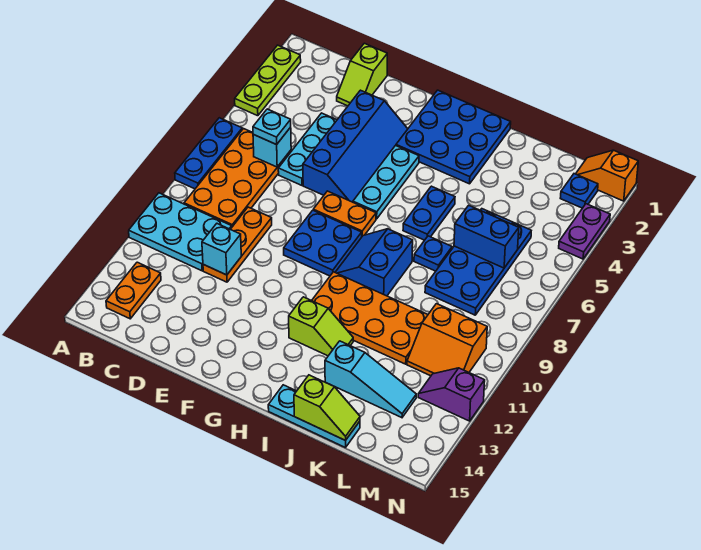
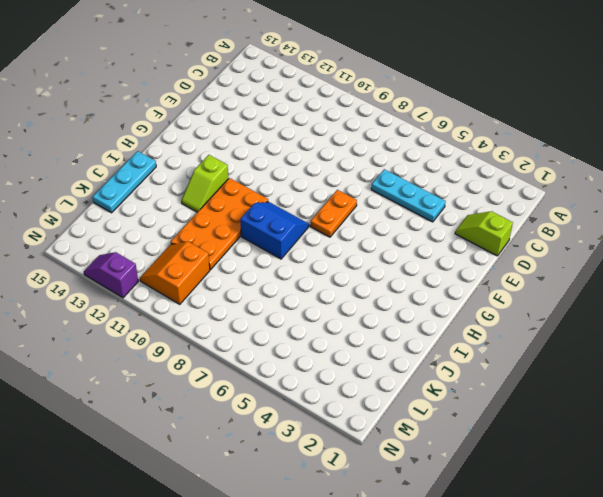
purple 1x2 slope [84,252,138,298] -> purple 1x2 slope turned to [418,368,485,421]
none -> lime 1x3 plate [235,45,301,116]
none -> blue 1x3 plate [175,118,242,189]
none -> cyan 2x3 plate [129,193,232,271]
none -> orange 2x4 plate [184,129,291,227]

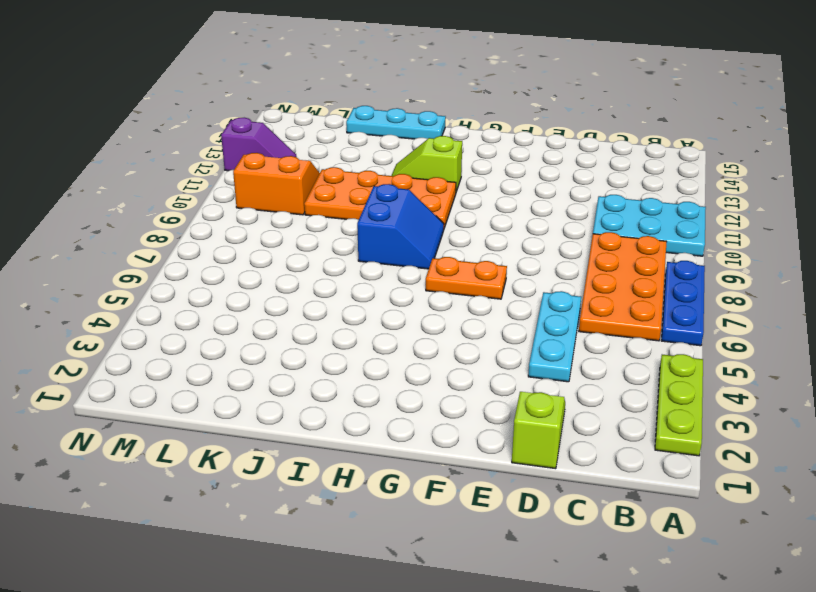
none -> orange 1x2 plate [106,262,161,319]
none -> orange 1x3 plate [203,207,272,282]
none -> blue 2x4 slope [303,90,408,202]
none -> blue 2x2 plate [284,210,362,276]

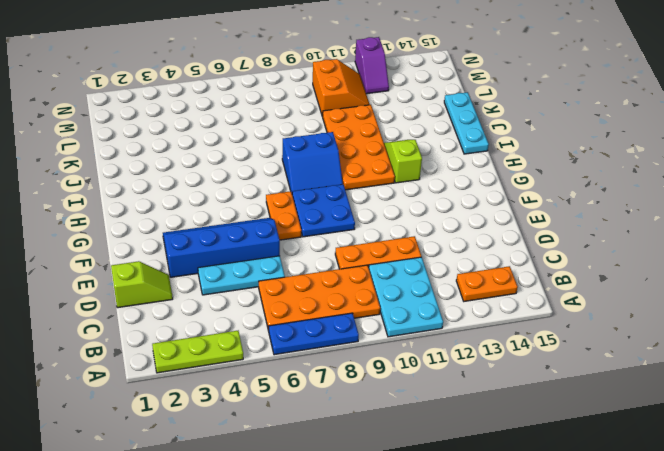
none -> blue 3x3 plate [396,90,511,184]
none -> cyan 1x3 plate [353,146,419,219]
none -> blue 1x2 plate [403,186,455,240]
none -> blue 1x1 plate [414,236,452,271]

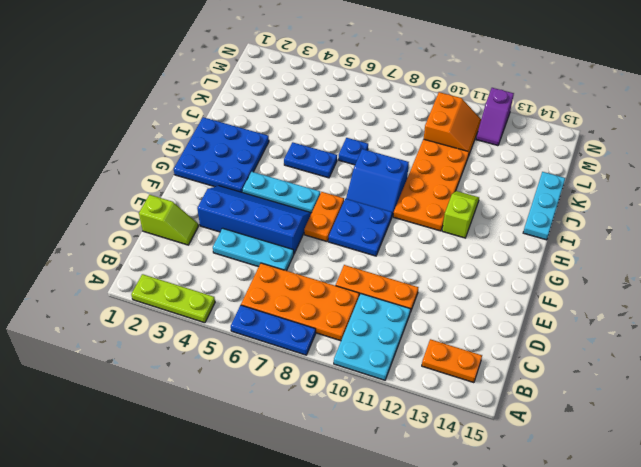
none -> cyan 1x3 slope [325,341,416,418]
none -> blue 2x4 plate [425,209,531,315]
none -> orange 1x2 slope [576,150,638,201]
none -> blue 1x1 plate [560,174,598,208]

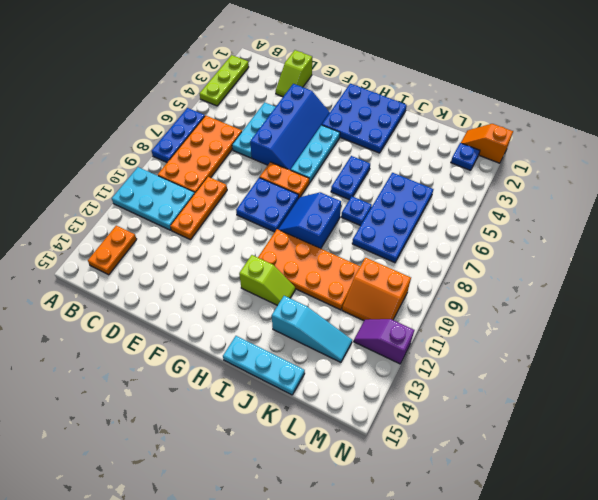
none -> purple 1x2 plate [559,204,610,259]
none -> cyan 1x1 brick [253,127,291,167]
none -> cyan 1x1 brick [202,224,241,275]
none -> lime 1x2 slope [294,375,360,441]

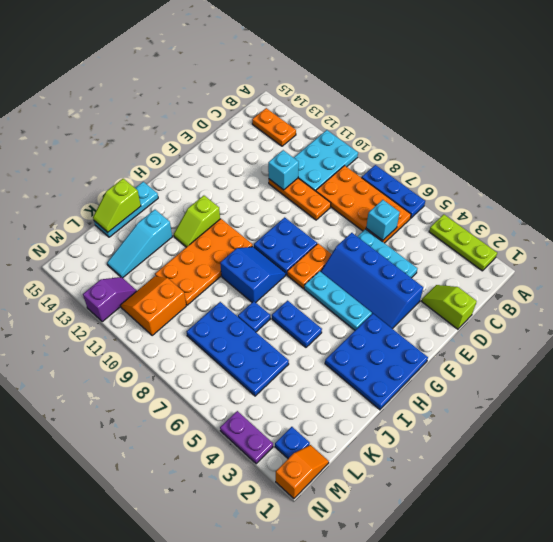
none -> blue 1x2 brick [454,205,519,268]
none -> cyan 1x1 plate [253,109,291,145]

